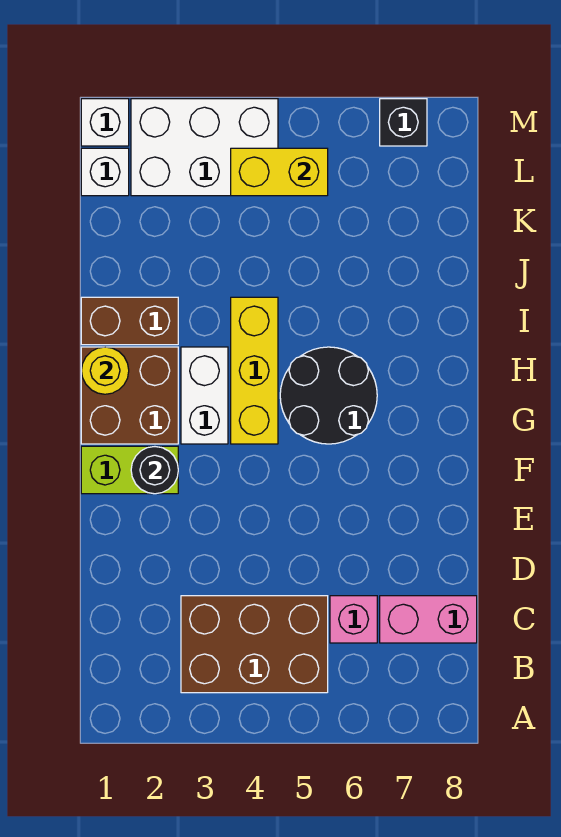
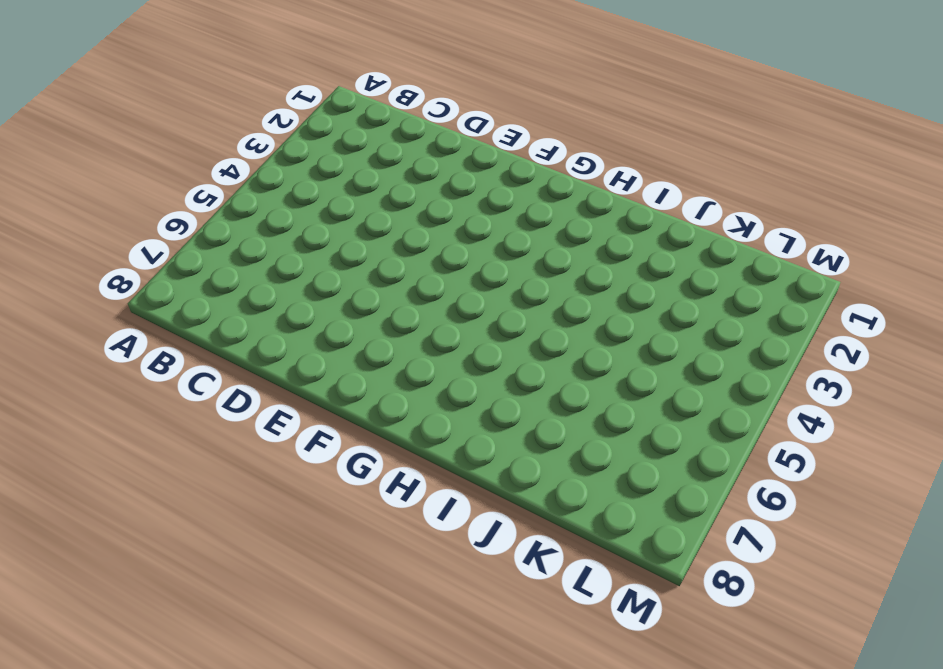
none -> brown 2x3 brick [181,596,328,693]
none -> pink 1x1 brick [330,596,377,643]
none -> pink 1x2 brick [380,596,477,643]

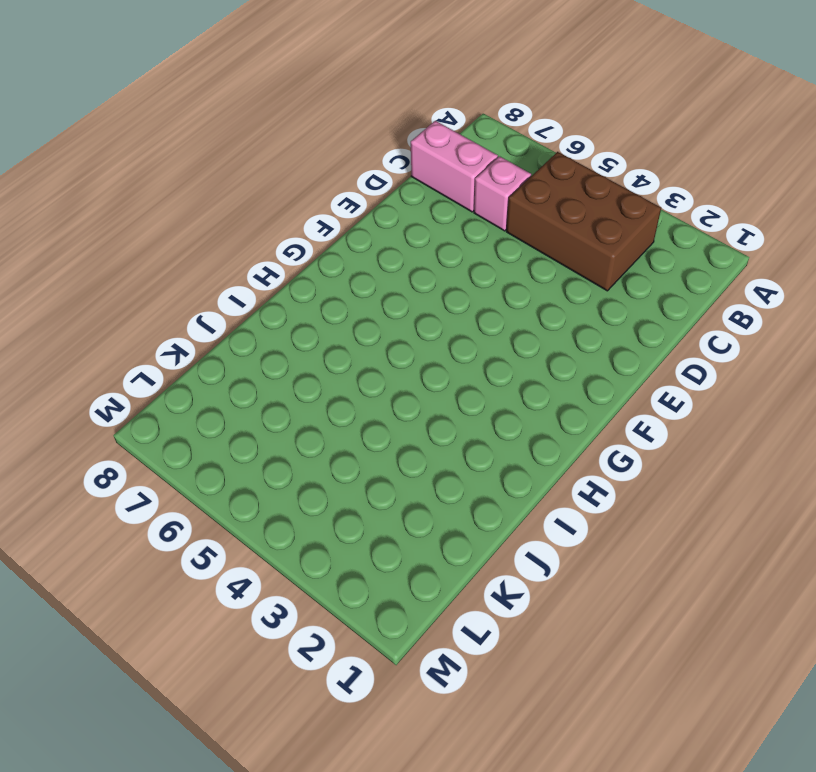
none -> lime 1x2 brick [81,446,178,494]
none -> brown 2x2 brick [81,347,178,444]
none -> white 1x2 brick [181,347,228,444]

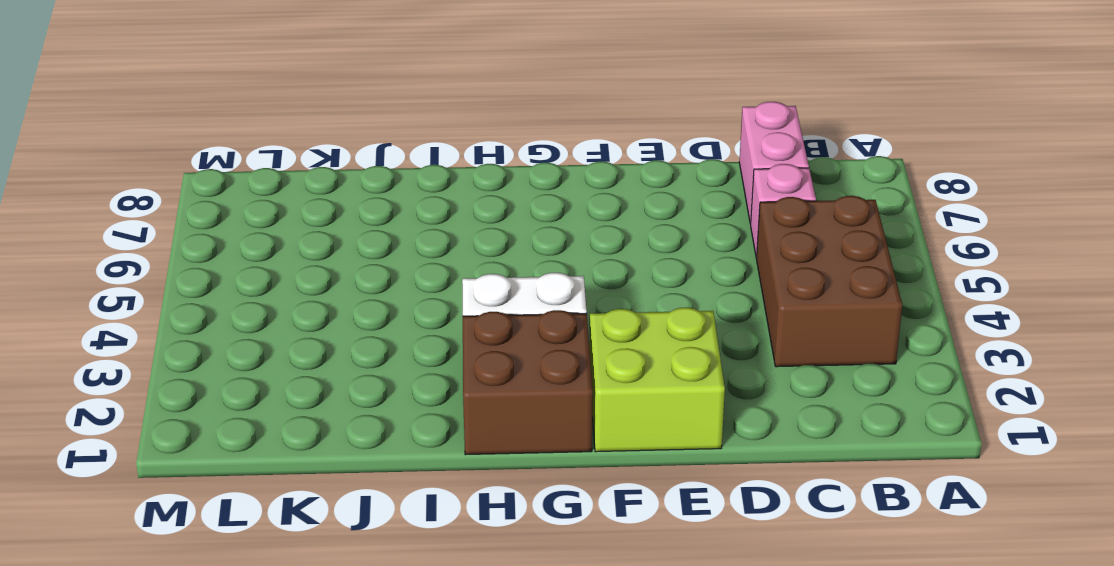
lime 2x2 brick [589,307,725,452] -> lime 1x2 brick [81,446,178,494]
none -> yellow 1x3 brick [231,297,278,444]
none -> black 2x2 round brick [280,347,377,444]
none -> brown 1x2 brick [81,297,178,345]

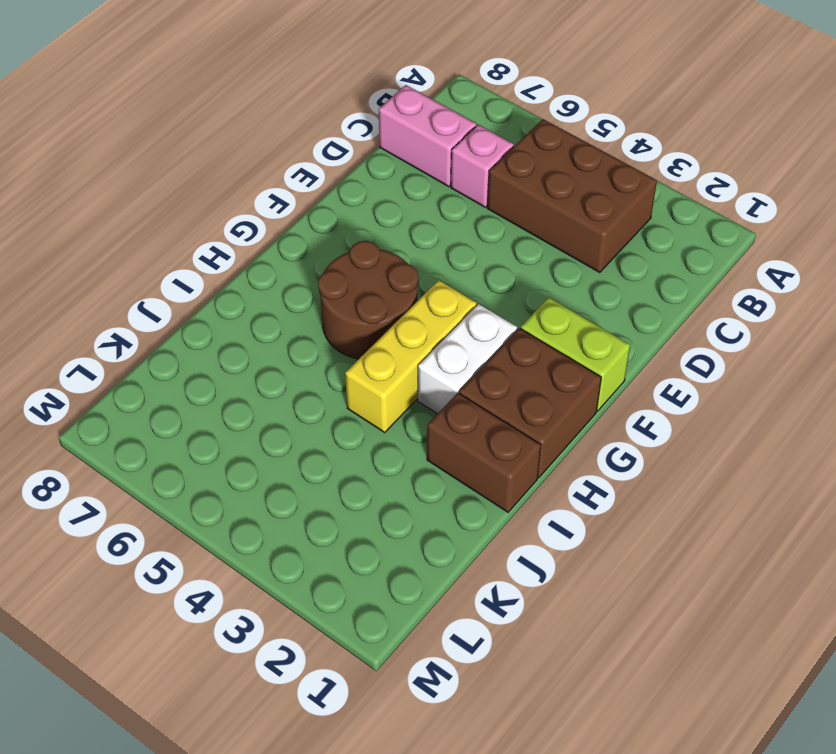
brown 2x2 round brick [318,241,418,359] -> black 2x2 round brick [280,347,377,444]
none -> white 1x1 brick [81,148,129,196]
none -> white 2x3 brick [131,99,278,196]
none -> white 1x1 brick [81,99,129,146]

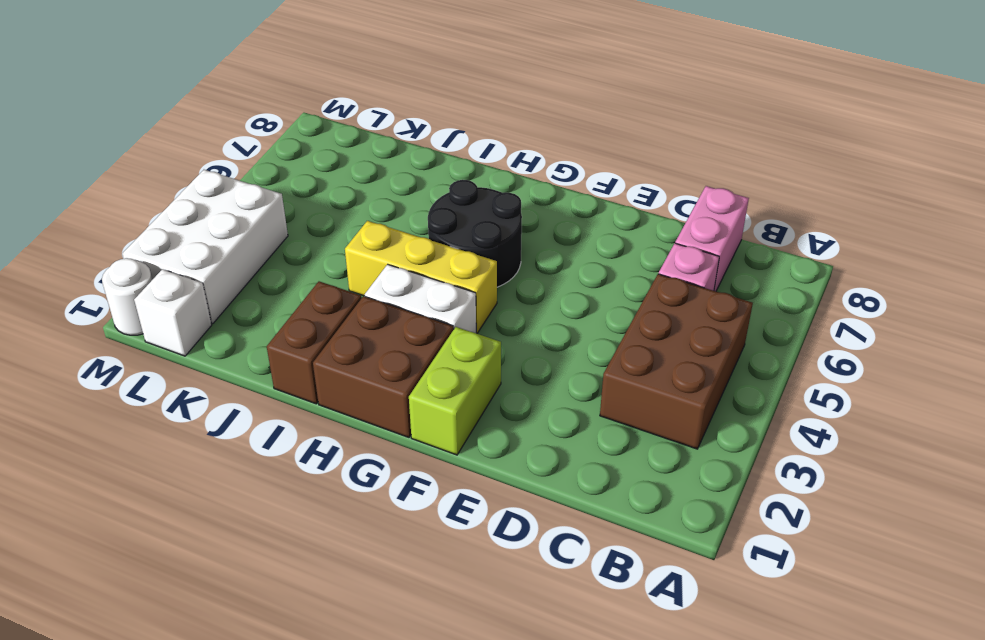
white 1x1 round brick [102,258,152,335] -> white 1x1 brick [81,99,129,146]
none -> black 1x1 brick [380,99,427,146]
none -> black 1x1 round brick [131,446,178,494]
none -> yellow 1x1 round brick [81,347,129,394]

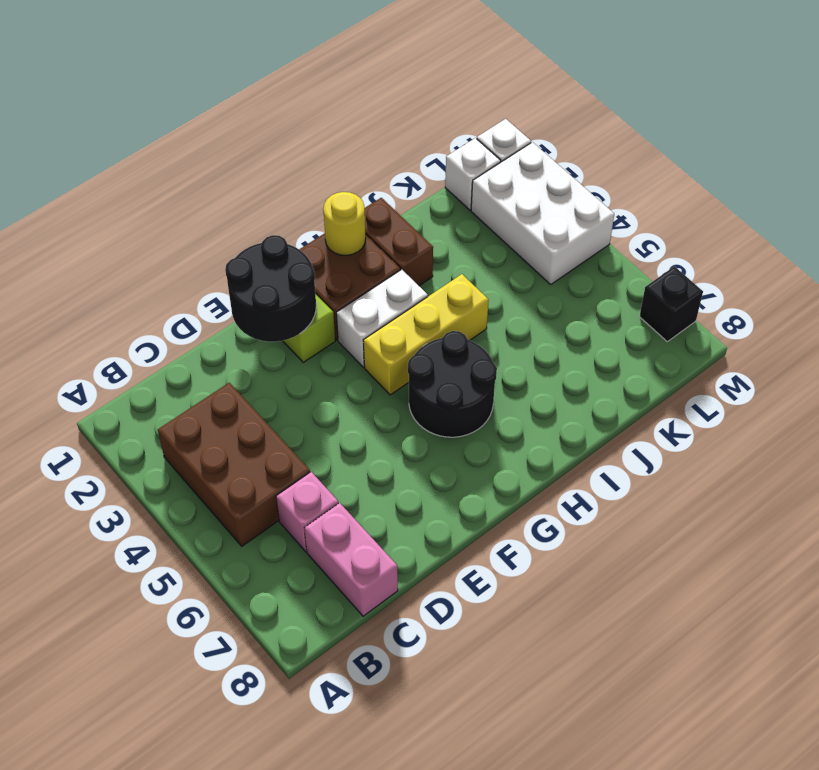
black 2x2 round brick [225,235,316,342] -> black 1x1 round brick [131,446,178,494]
none -> yellow 1x2 brick [231,148,328,196]

